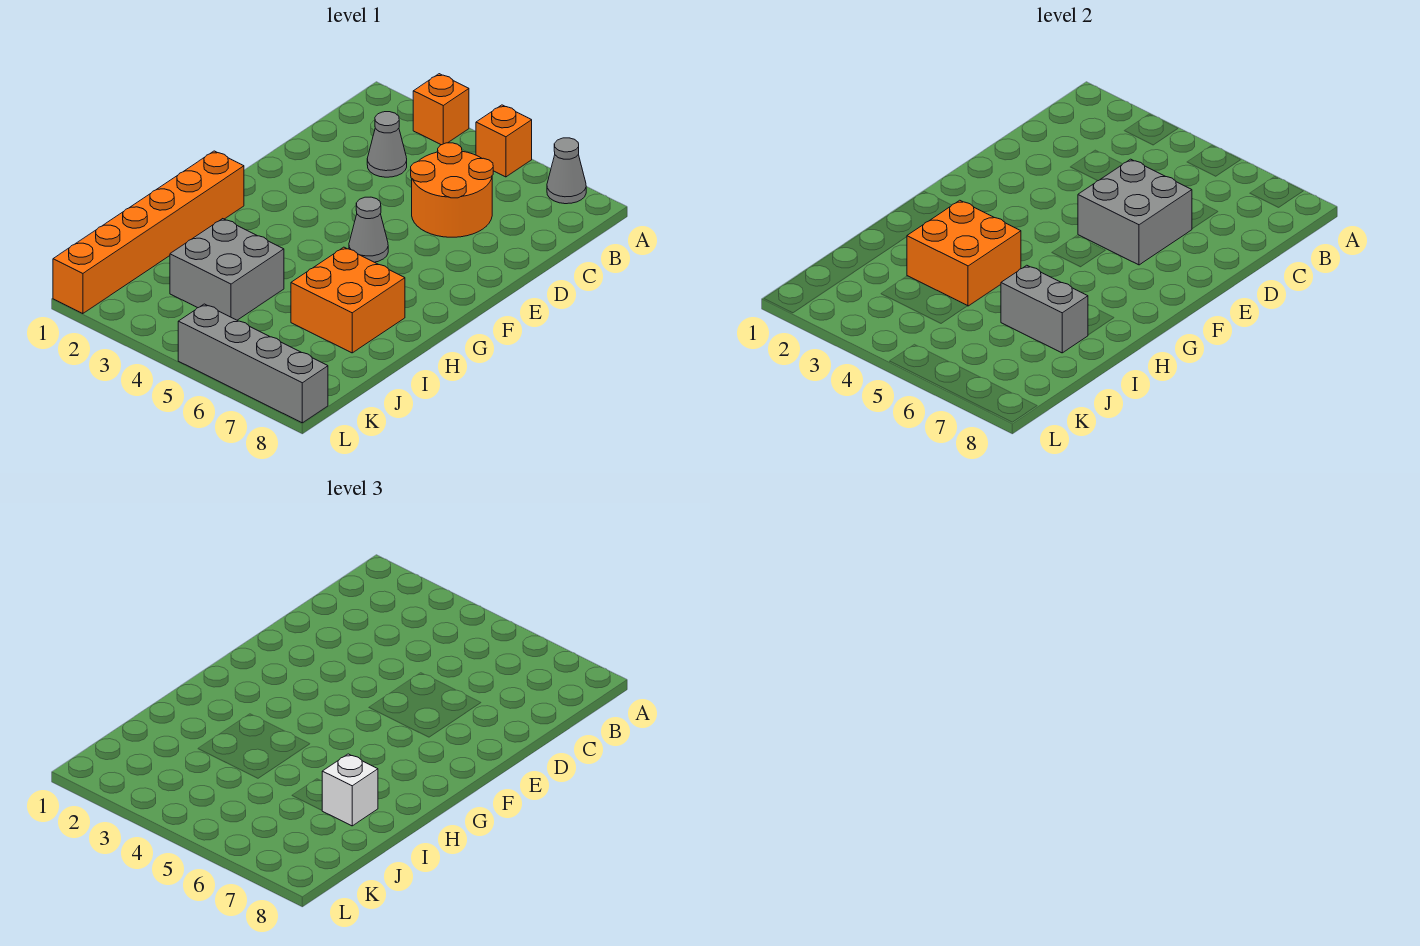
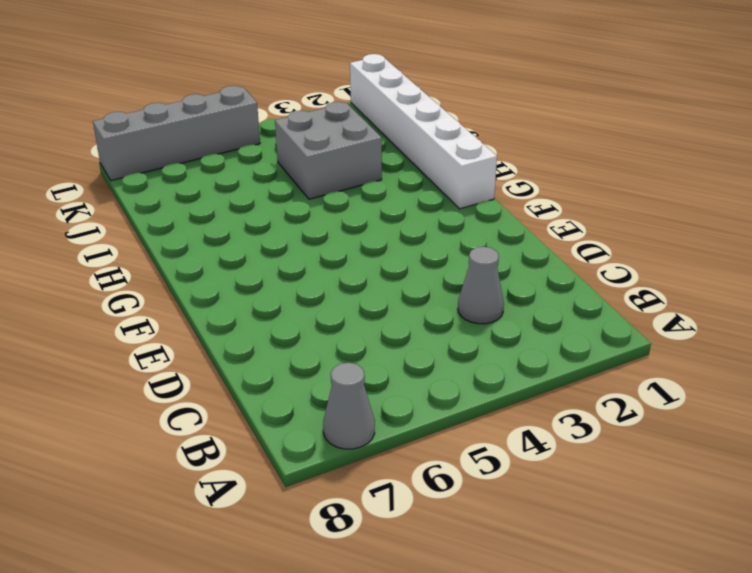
white 1x6 brick [350,54,497,209] -> orange 1x6 brick [53,151,244,314]
none -> orange 1x1 brick [413,74,469,145]
none -> orange 1x1 brick [476,105,532,177]
none -> orange 2x2 round brick [411,143,493,237]

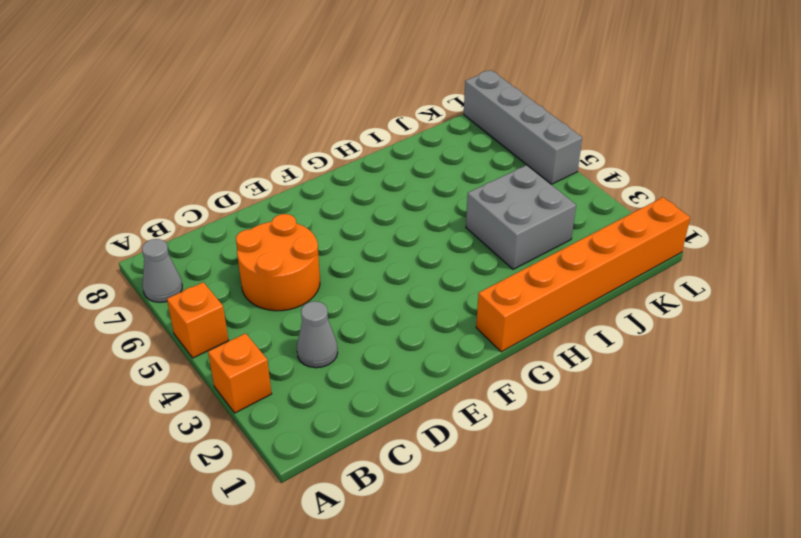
none -> grey 1x1 cone [349,197,388,262]
none -> orange 2x2 brick [291,247,405,353]
none -> grey 2x2 brick [1078,159,1192,265]

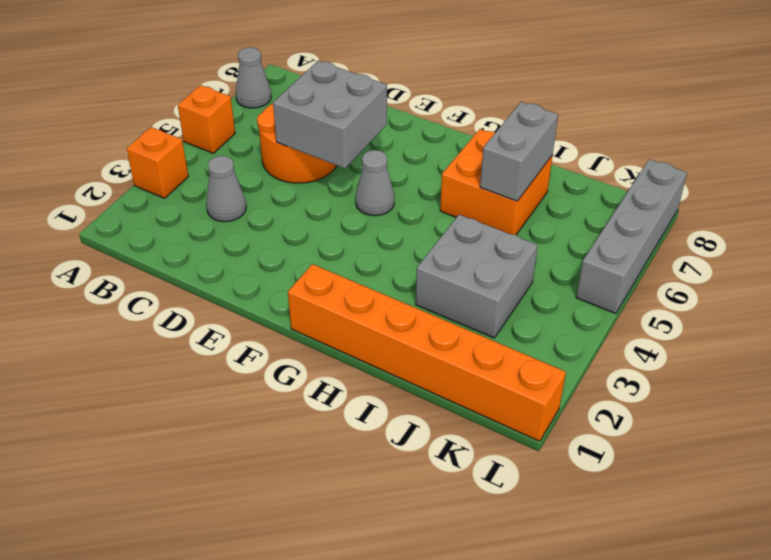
none -> orange 2x2 brick [907,200,1021,306]
none -> white 1x1 brick [322,754,378,826]

